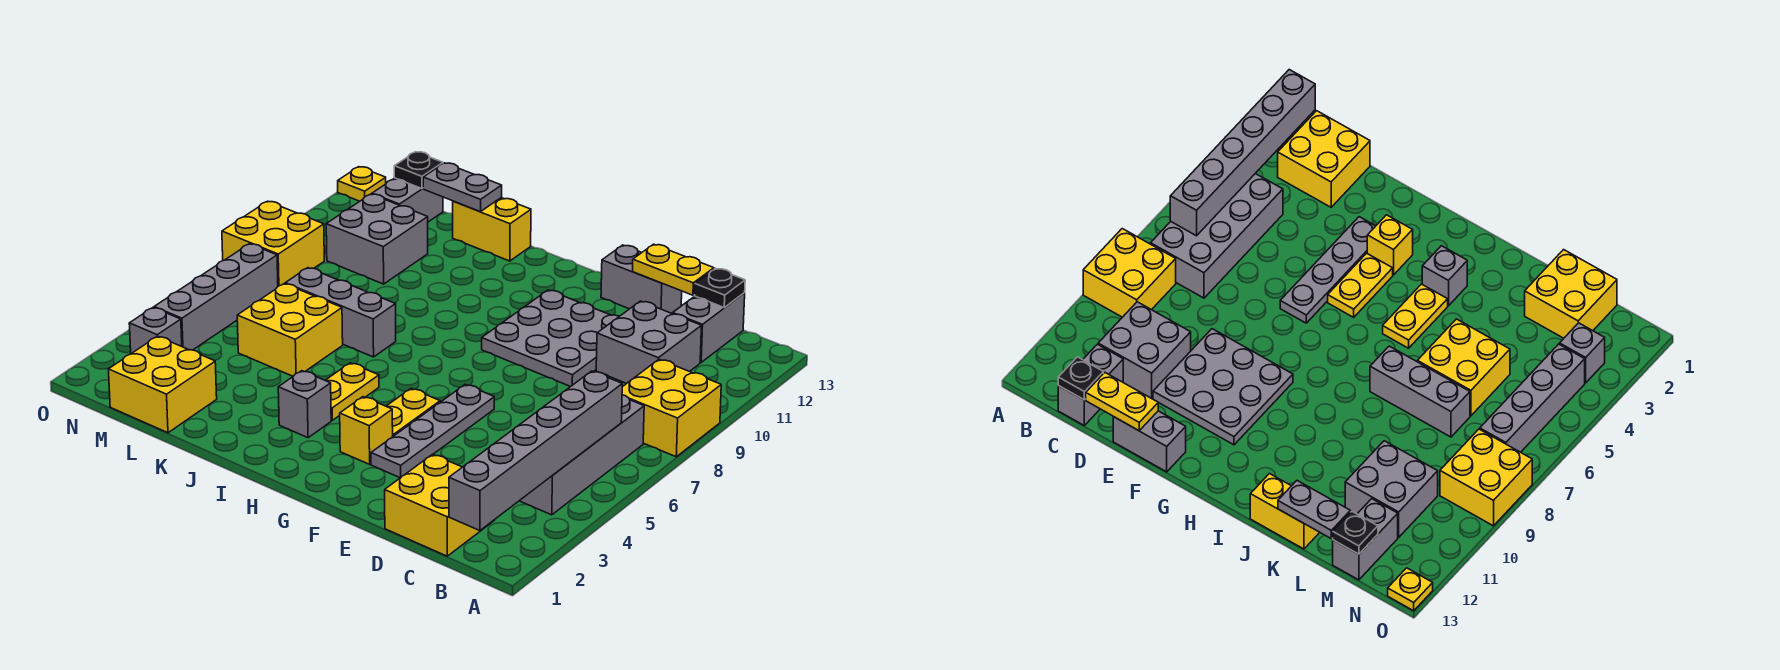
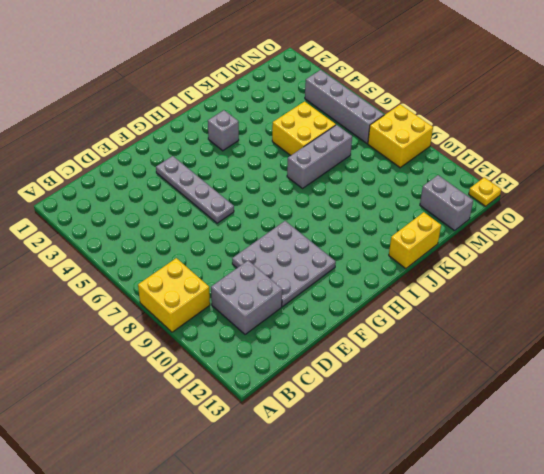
none -> grey 2x4 brick [520,395,644,515]
none -> yellow 2x2 brick [385,454,494,556]
none -> grey 1x2 brick [673,293,745,362]

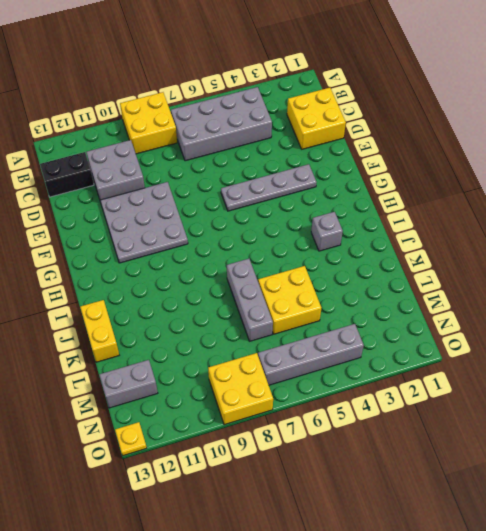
black 1x2 brick [40,152,94,197] -> grey 1x2 brick [673,293,745,362]
none -> grey 1x2 brick [601,245,682,313]
none -> yellow 1x1 brick [340,397,393,464]
none -> yellow 1x2 plate [386,389,440,436]

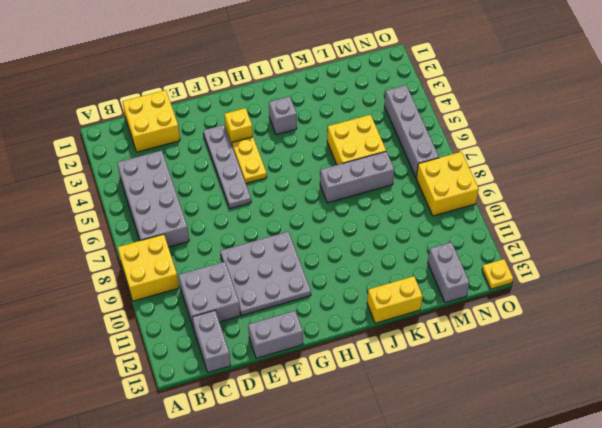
none -> yellow 1x2 plate [325,363,379,420]
none -> yellow 2x2 brick [108,336,217,433]
none -> grey 2x2 brick [326,194,428,284]

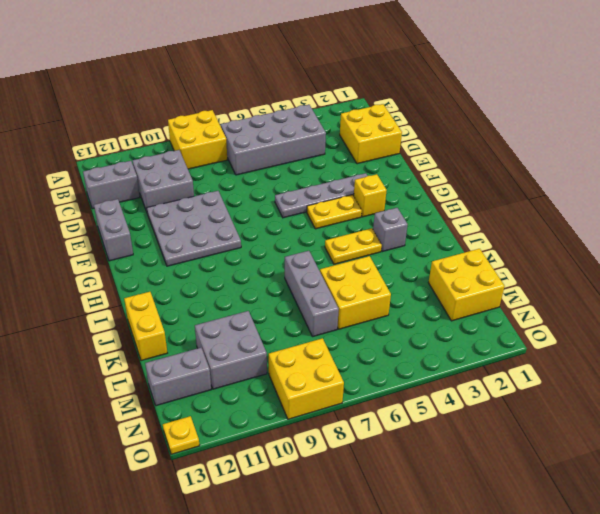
none -> grey 1x1 brick [129,308,182,354]
none -> grey 1x4 brick [154,244,278,350]
none -> grey 1x6 brick [449,371,622,531]

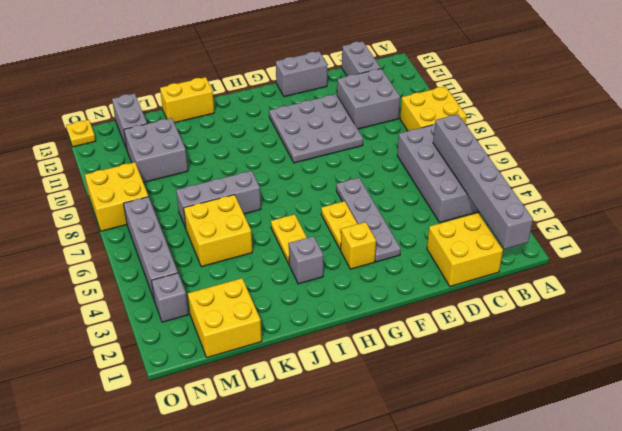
none -> black 1x1 plate [694,268,745,308]
none -> yellow 1x2 plate [633,244,714,295]
none -> grey 1x2 plate [423,163,502,212]

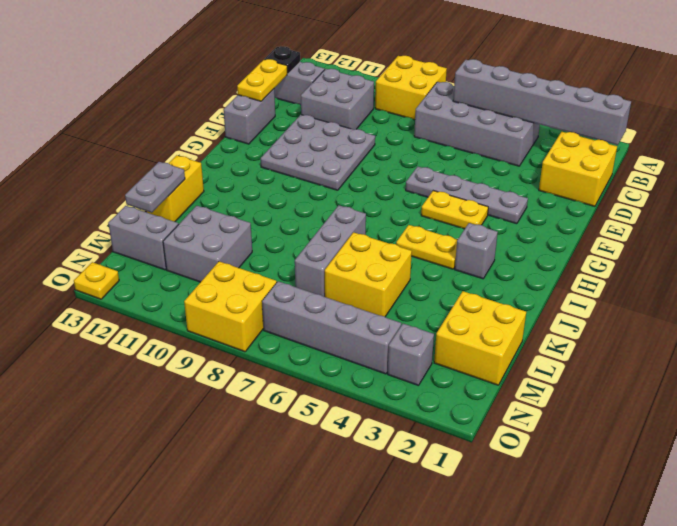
none -> yellow 1x1 brick [340,397,393,464]
none -> black 1x1 plate [394,152,443,189]

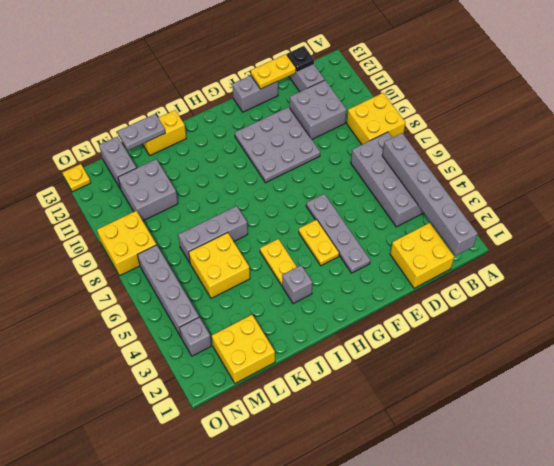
none -> yellow 1x1 brick [340,397,393,464]
none -> black 1x1 plate [394,152,443,189]

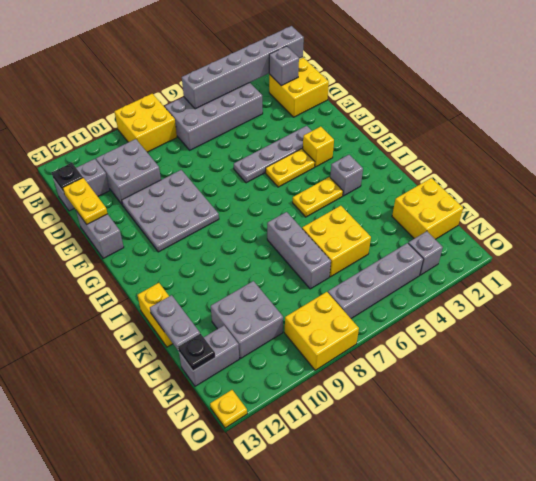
grey 1x1 brick [269,46,299,86] -> none

